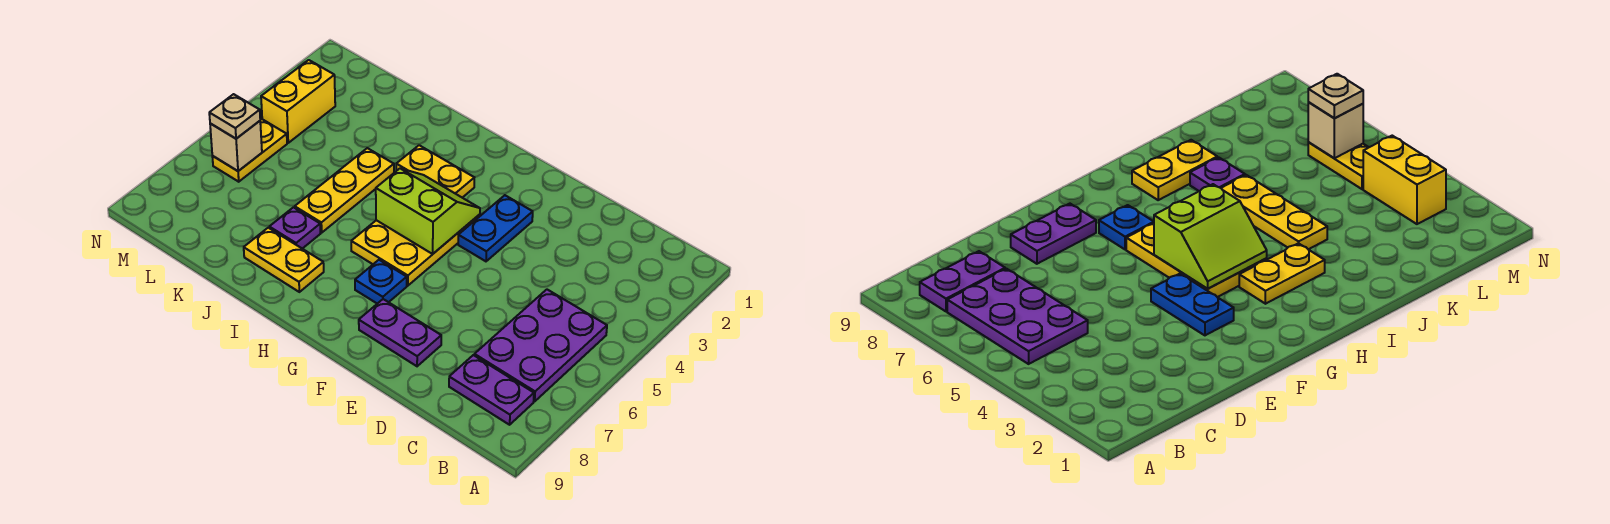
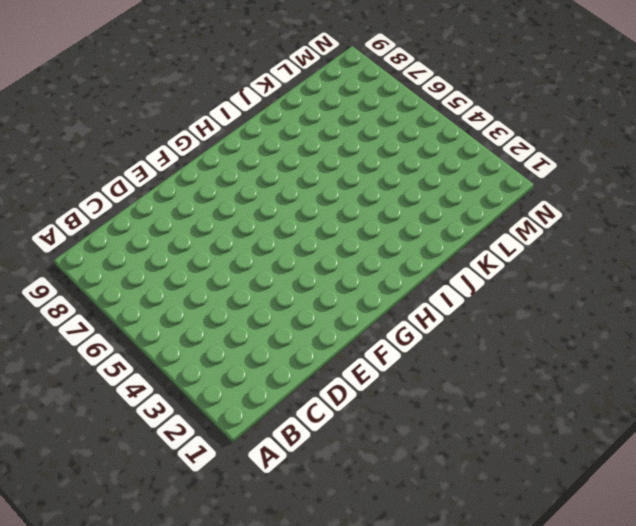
none -> purple 2x3 plate [474,290,607,402]
none -> purple 1x2 plate [449,355,534,425]
none -> purple 1x2 plate [359,299,441,366]

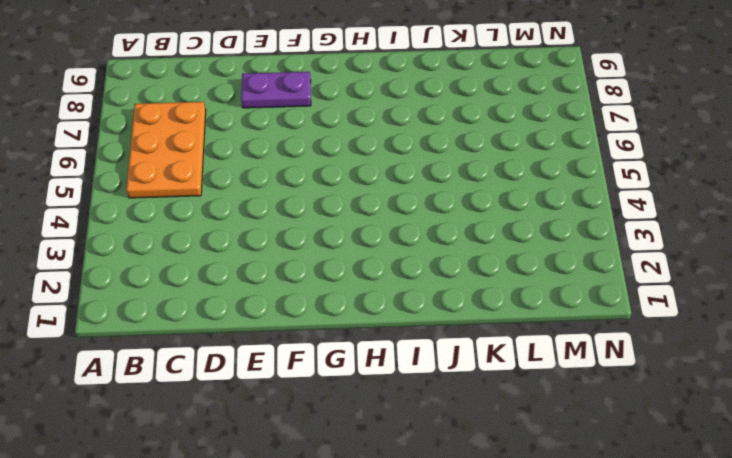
orange 2x3 plate [126,102,206,198] -> purple 2x3 plate [474,290,607,402]
none -> purple 1x2 plate [449,355,534,425]
none -> blue 1x2 plate [458,195,533,261]
none -> yellow 2x3 plate [351,215,480,286]

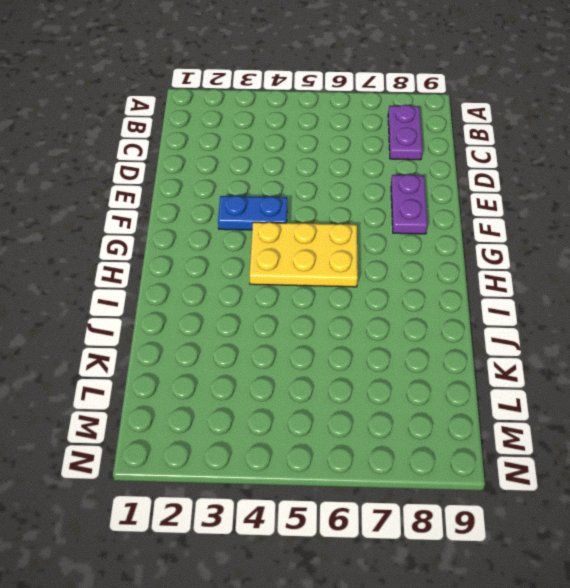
none -> purple 2x3 plate [474,290,607,402]
none -> blue 1x1 plate [355,260,407,304]
none -> yellow 1x2 plate [396,145,474,198]

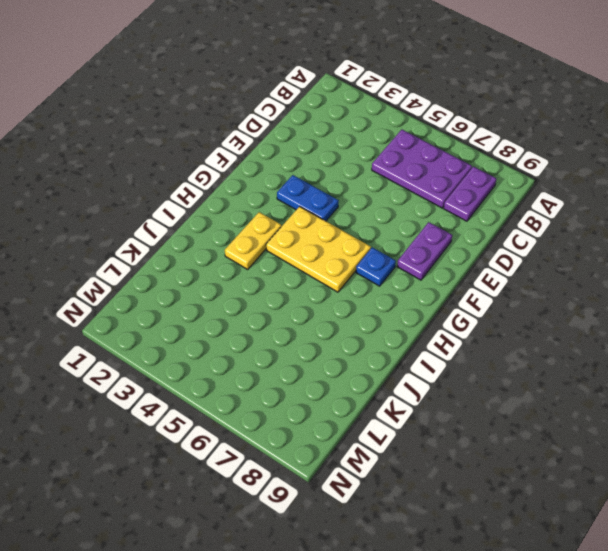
none -> yellow 1x2 plate [244,228,324,292]
none -> yellow 1x3 plate [295,148,394,233]
none -> purple 1x1 plate [269,207,321,249]

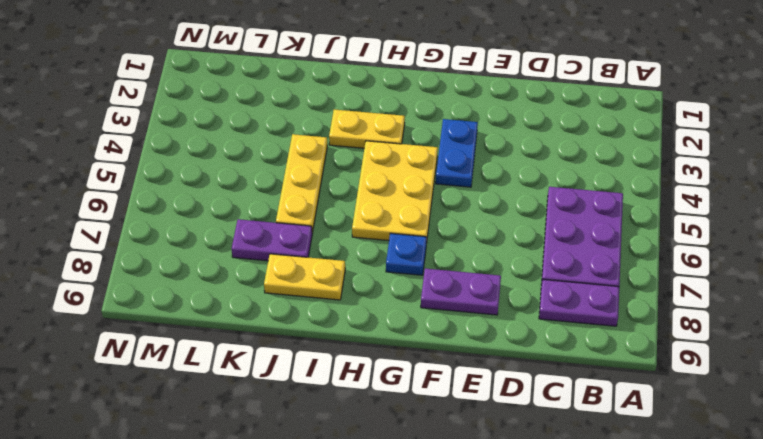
purple 1x2 plate [232,219,312,261] -> purple 1x1 plate [269,207,321,249]
none -> yellow 1x2 brick [261,60,335,143]
none -> yellow 1x2 plate [212,119,287,182]
none -> lime 2x2 slope [376,168,480,254]

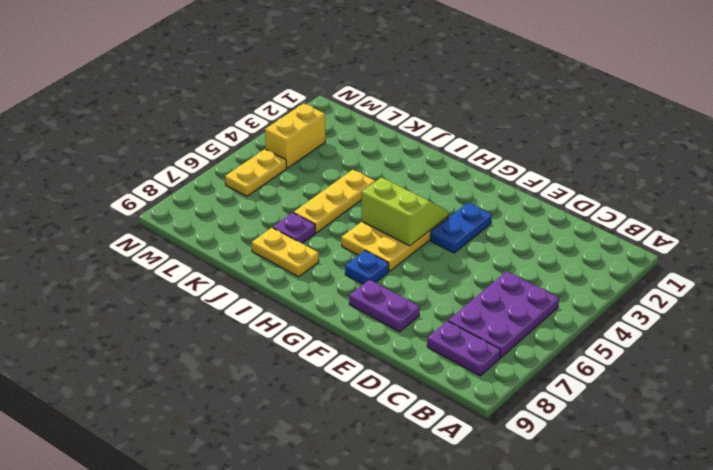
none -> yellow 1x2 plate [396,145,474,198]
none -> tan 1x1 brick [210,121,262,171]
none -> tan 1x1 plate [209,94,260,139]

